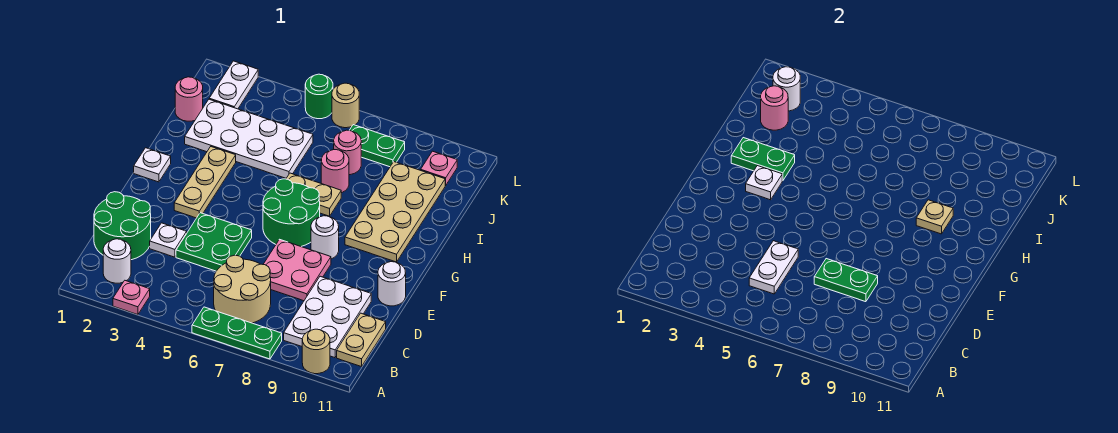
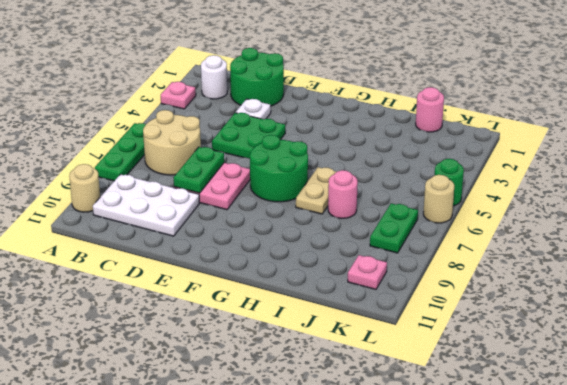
none -> tan 1x2 plate [337,313,386,367]
none -> white 1x1 round brick [378,262,406,306]
none -> tan 1x3 plate [174,147,236,218]
none -> white 1x1 round brick [311,216,339,259]

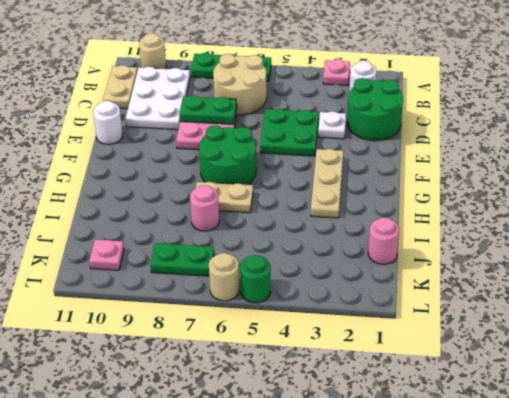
none -> white 1x1 round brick [311,216,339,259]
none -> white 1x1 plate [134,148,171,182]
none -> tan 2x4 plate [345,162,446,262]
none -> white 2x4 plate [185,99,313,178]

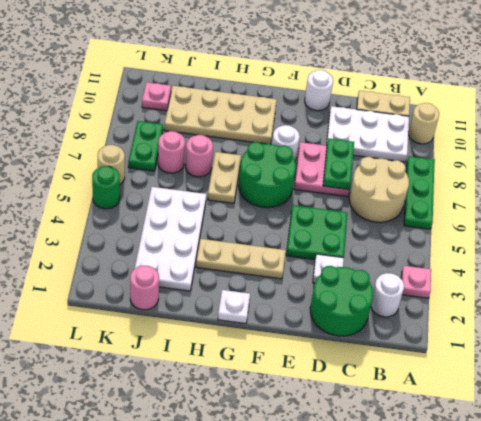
none -> white 1x2 plate [209,61,258,109]
none -> white 1x2 plate [749,241,798,294]
none -> white 1x1 plate [746,166,782,200]
none -> green 1x2 plate [731,138,795,181]

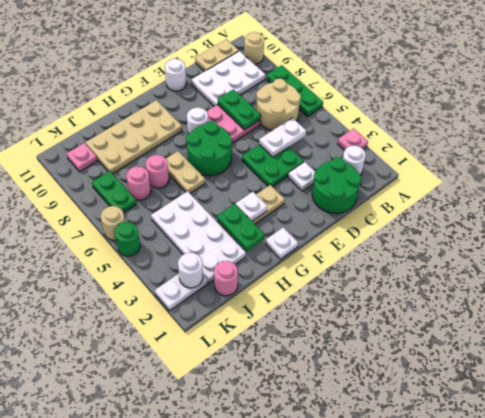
none -> tan 1x1 plate [916,200,953,234]
none -> pink 1x1 round brick [761,86,788,130]

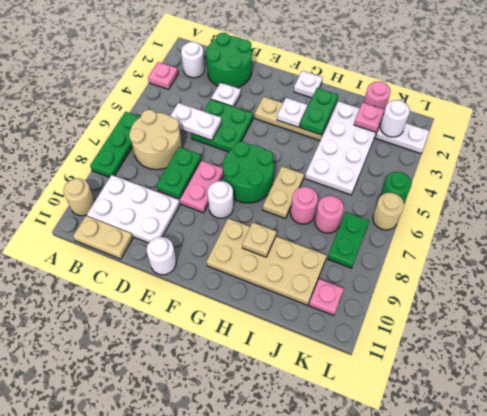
pink 1x1 plate [354,103,384,132] -> pink 1x1 round brick [761,86,788,130]

